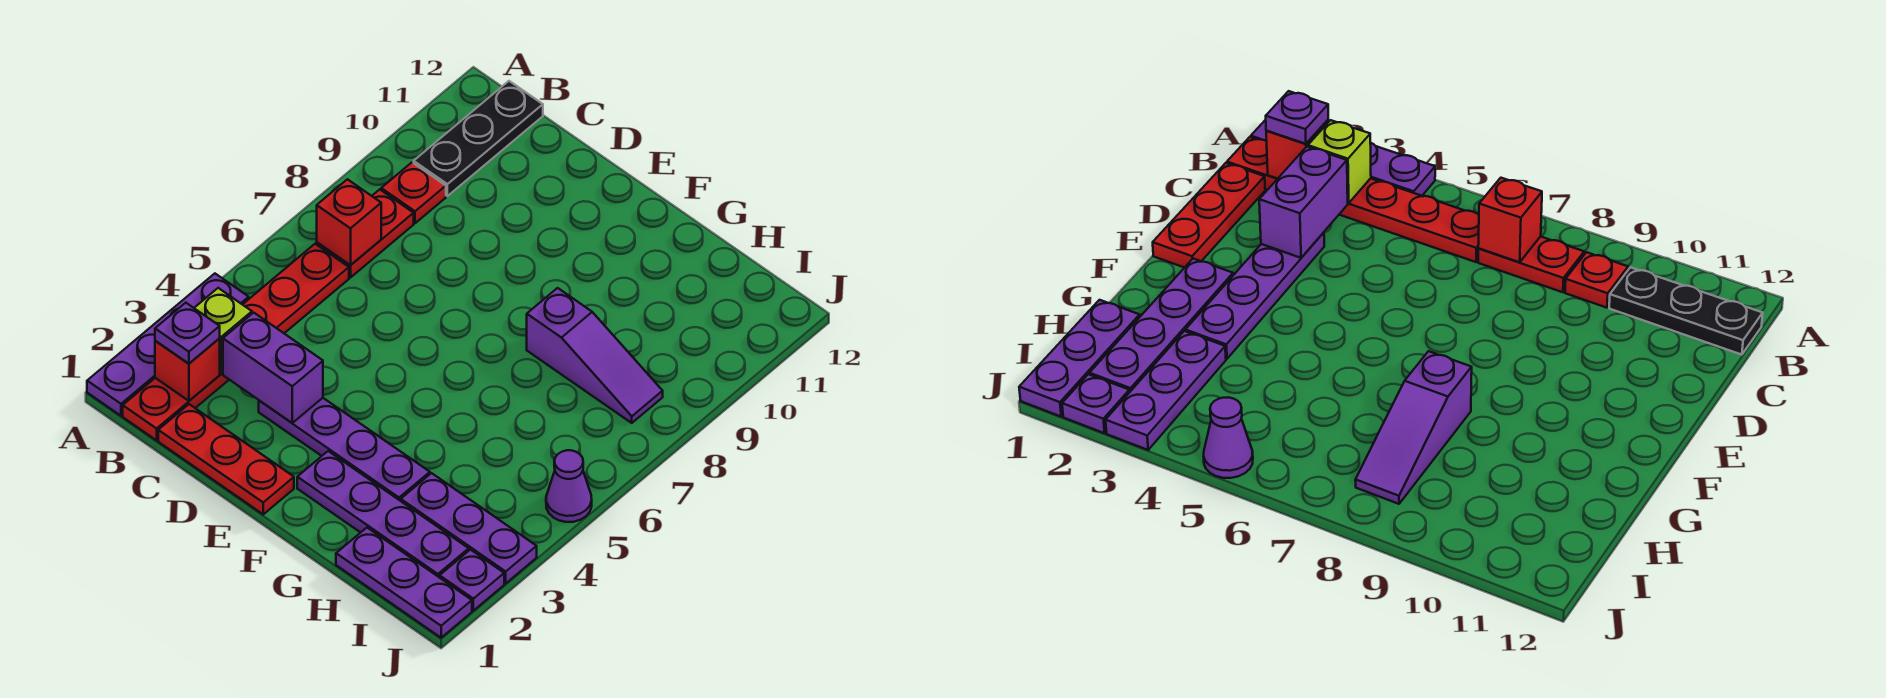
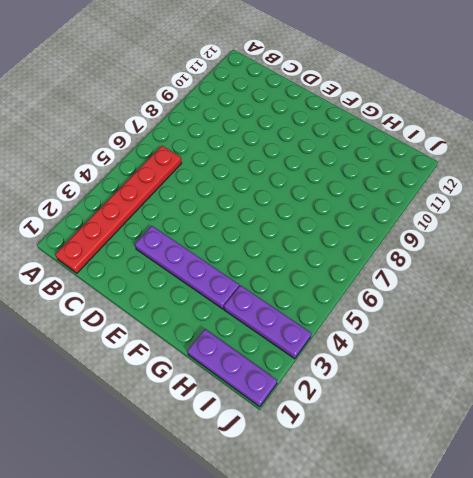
none -> purple 1x4 plate [87,274,249,416]
none -> red 1x2 plate [317,189,414,278]
none -> red 1x1 plate [381,162,446,223]

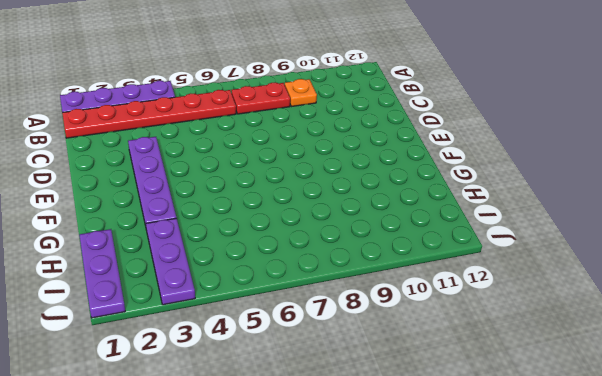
orange 1x1 plate [285,79,317,107] -> red 1x1 plate [381,162,446,223]
none -> black 1x3 plate [414,81,543,196]
none -> red 1x3 plate [158,404,294,514]
none -> purple 1x4 plate [297,451,469,578]

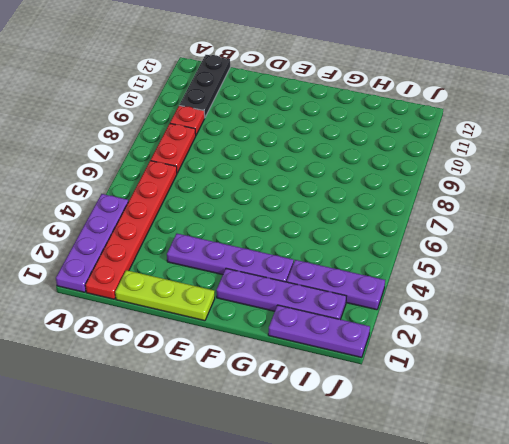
lime 1x3 plate [115,270,215,321] -> red 1x3 plate [158,404,294,514]
none -> purple 1x3 slope [527,288,663,423]
none -> purple 1x1 plate [440,550,504,611]
none -> purple 1x1 cone [546,450,592,522]

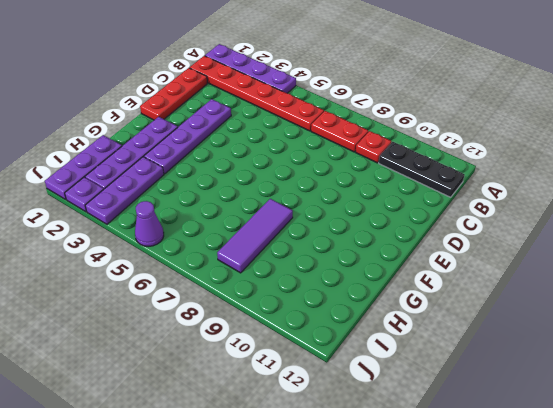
purple 1x3 tile [217,199,293,273] -> purple 1x3 slope [527,288,663,423]
none -> red 1x1 brick [155,339,220,401]
none -> lime 1x1 brick [194,288,252,374]
none -> red 1x1 brick [317,179,381,265]

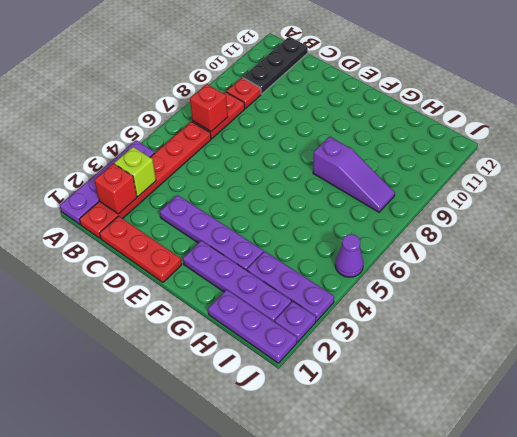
none -> purple 1x2 brick [223,313,323,423]
none -> purple 1x1 plate [155,303,220,364]

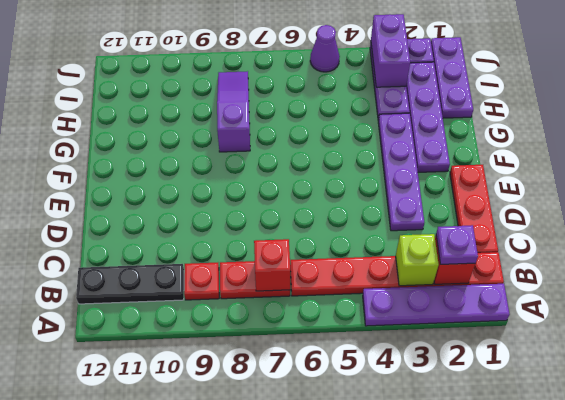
purple 1x2 brick [371,14,410,87] -> purple 1x2 brick moved to [223,313,323,423]

